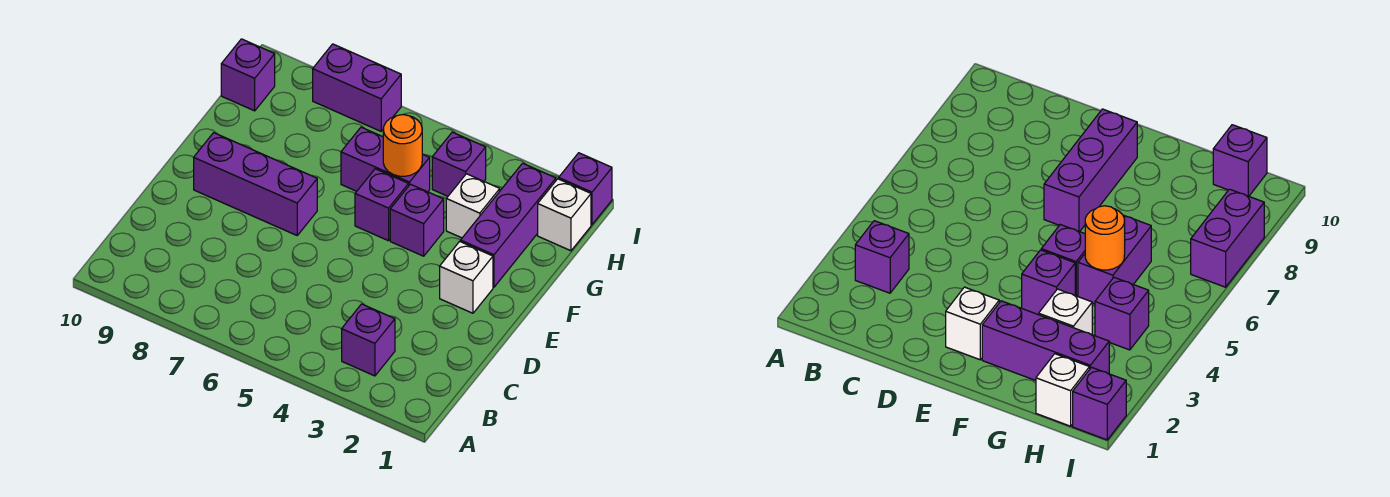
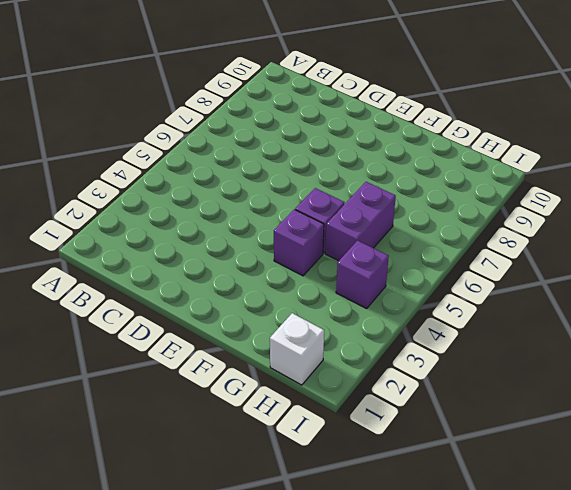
none -> purple 1x1 brick [342,304,395,376]
none -> white 1x1 brick [440,241,493,313]
none -> purple 1x3 brick [194,133,317,235]

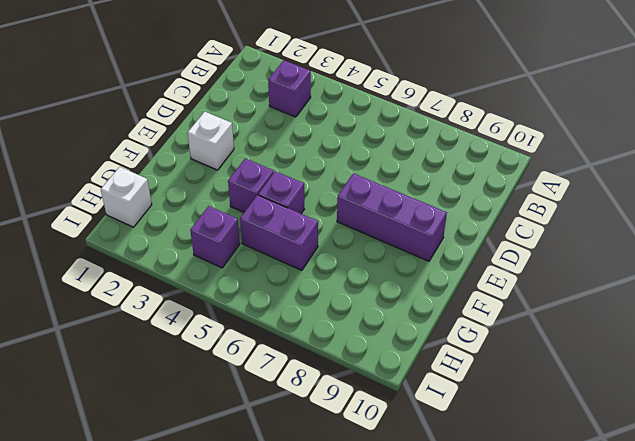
none -> purple 1x3 brick [461,163,556,287]
none -> white 1x1 brick [446,174,500,238]
none -> purple 1x1 brick [221,39,275,111]

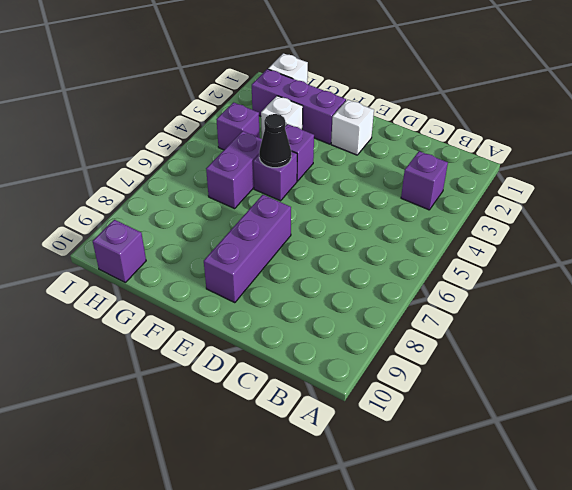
black 1x1 cone [259,114,291,168] -> none
none -> purple 1x1 brick [559,153,612,225]
none -> purple 1x2 brick [313,44,401,131]
none -> orange 1x1 round brick [383,115,422,176]

